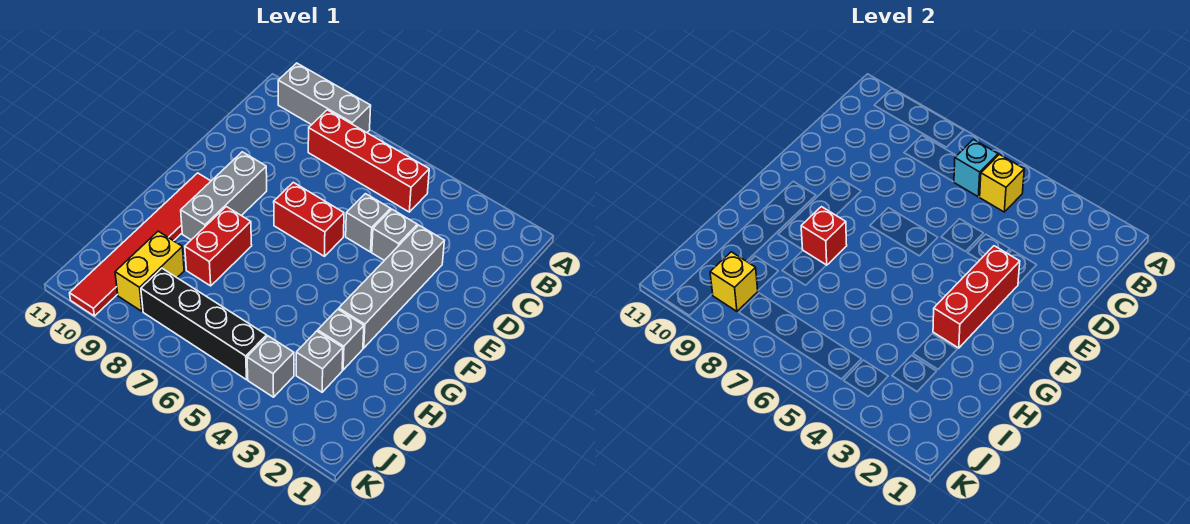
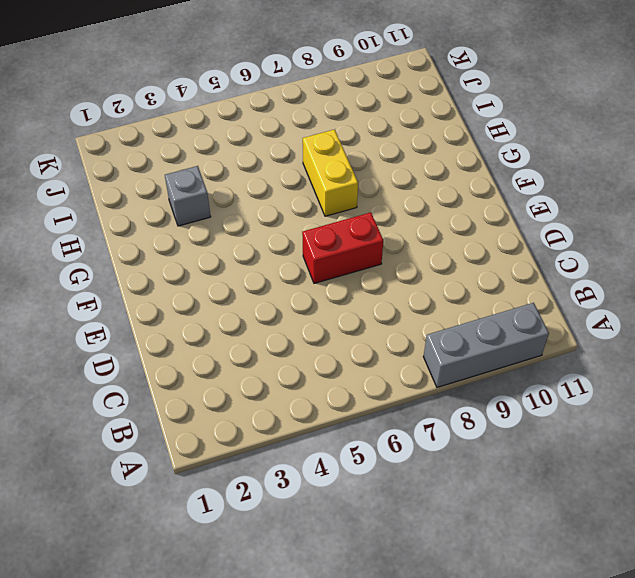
yellow 1x2 brick [303,129,358,216] -> yellow 1x2 brick moved to [115,231,184,311]
none -> red 1x4 brick [308,110,429,212]
none -> grey 1x4 brick [339,225,444,348]
none -> grey 1x1 brick [372,209,417,260]

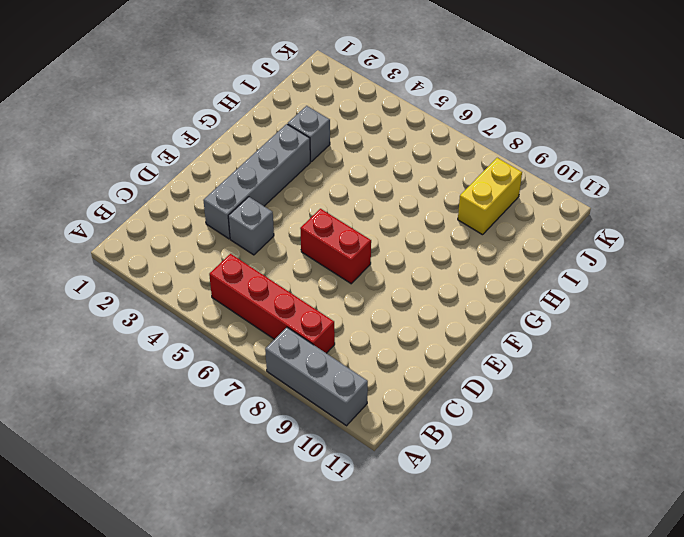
none -> grey 1x1 brick [346,194,391,252]
none -> grey 1x3 brick [181,152,267,240]
none -> red 1x6 tile [70,173,211,316]

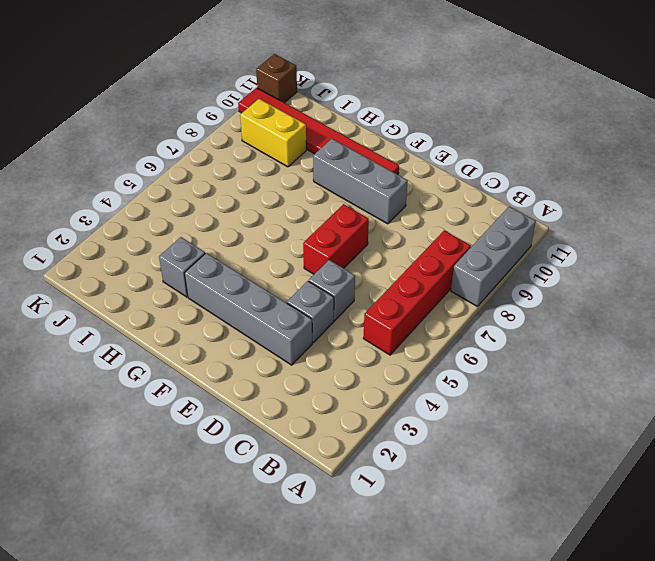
brown 1x1 brick [256,54,297,103] -> none
none -> red 1x2 brick [185,207,252,286]
none -> grey 1x1 brick [296,331,343,392]
none -> grey 1x1 brick [247,336,294,397]

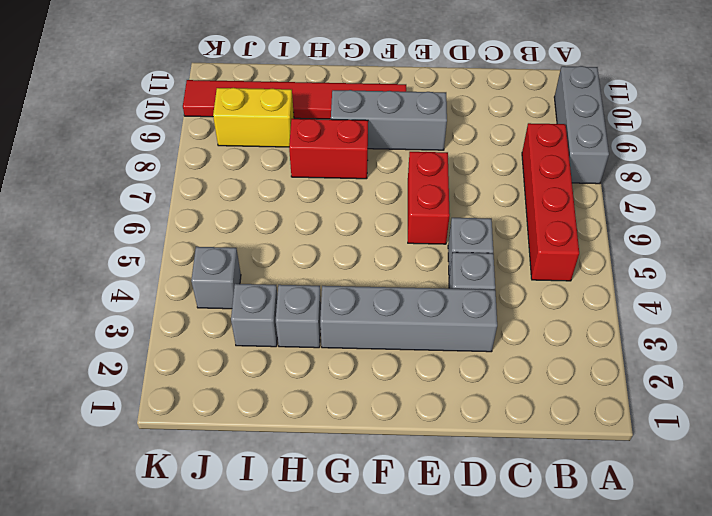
none -> black 1x4 brick [141,268,267,380]
none -> yellow 1x1 brick [980,154,1024,212]
none -> cyan 1x1 brick [954,139,998,197]

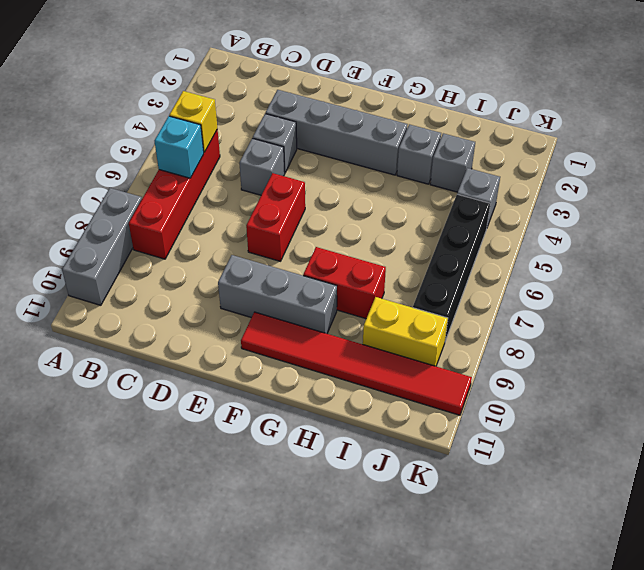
none -> red 1x3 brick [933,246,1020,348]
none -> red 1x1 brick [801,207,847,265]
none -> yellow 1x1 brick [710,252,758,311]

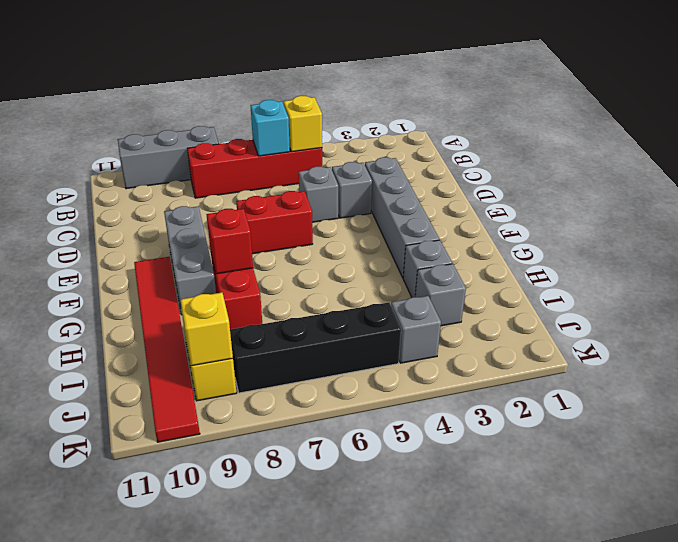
none -> red 1x3 brick [933,246,1020,348]

